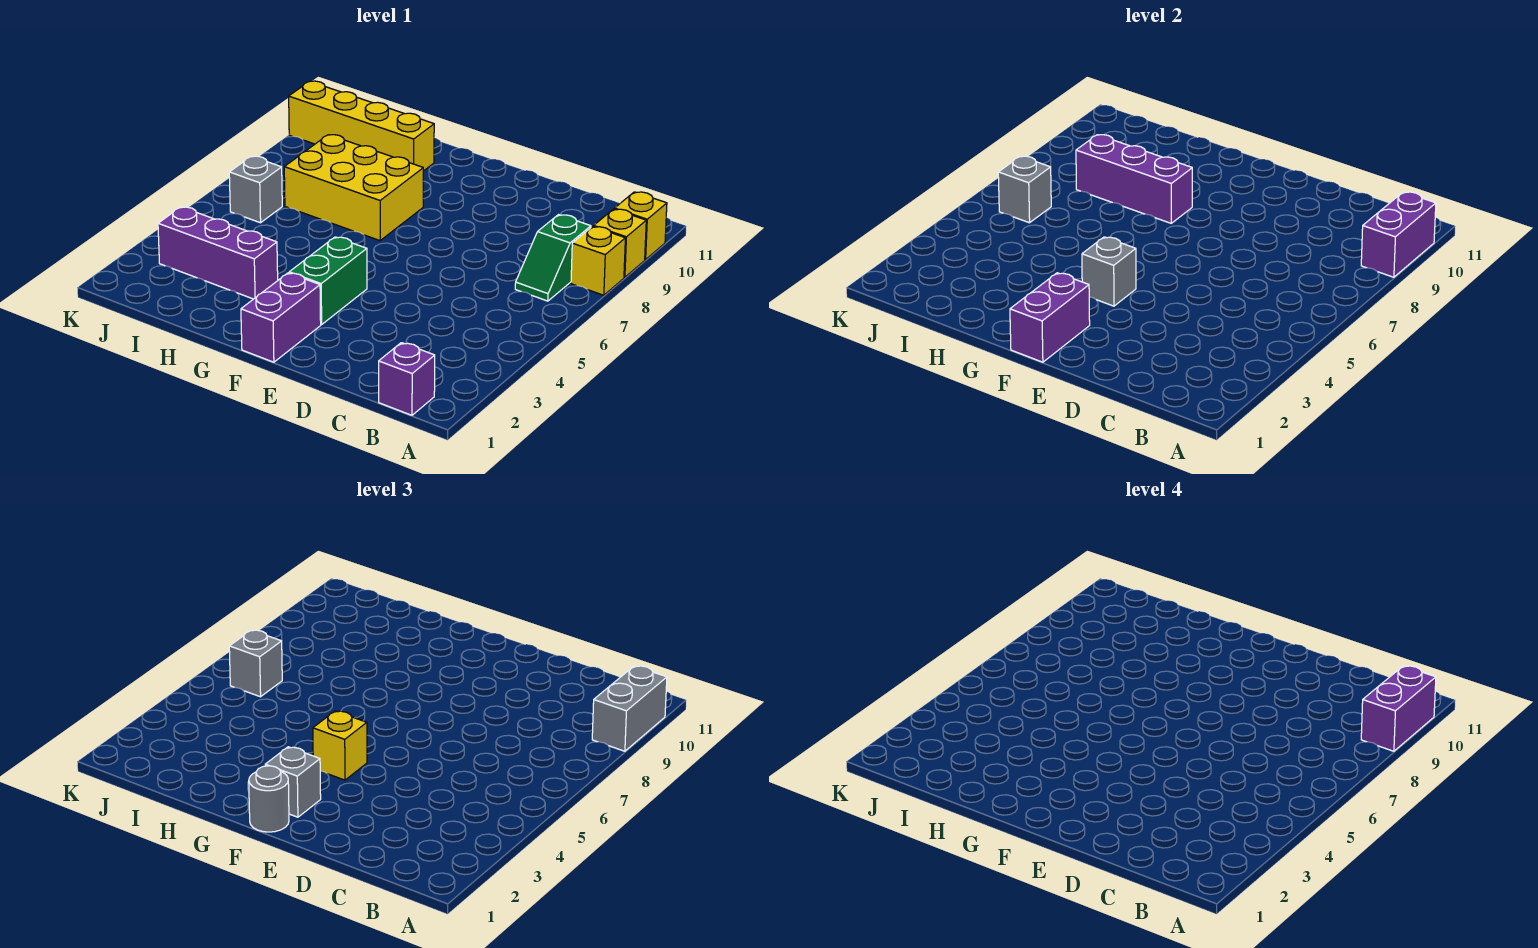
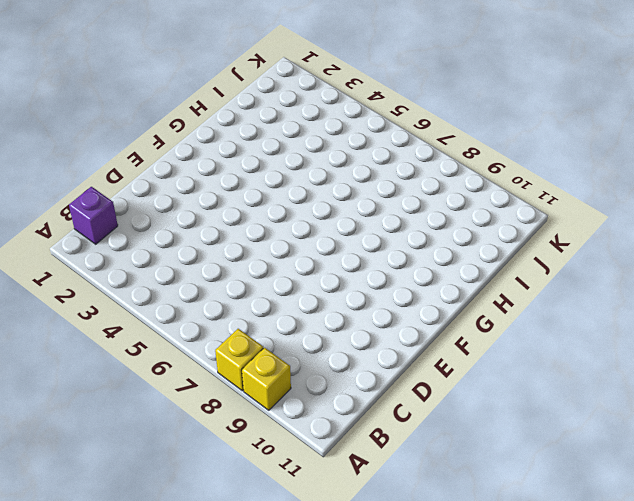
none -> yellow 1x1 brick [615,192,667,260]
none -> green 1x2 slope [515,215,591,301]
none -> purple 1x2 brick [241,273,321,362]

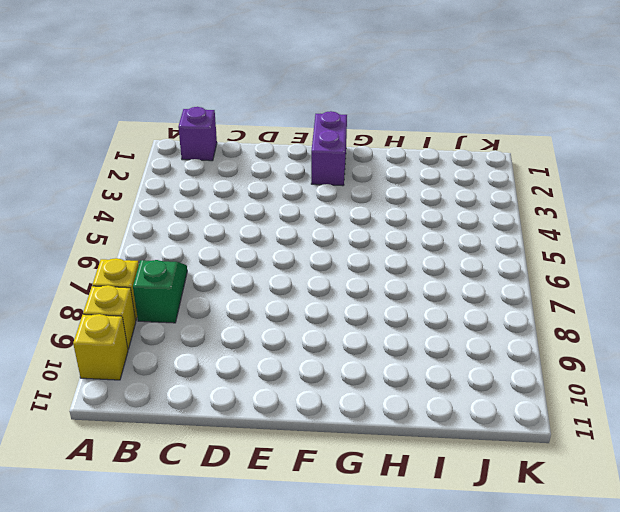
none -> green 1x2 brick [289,237,367,325]
none -> yellow 2x3 brick [284,135,423,241]
none -> purple 1x3 brick [158,207,278,299]

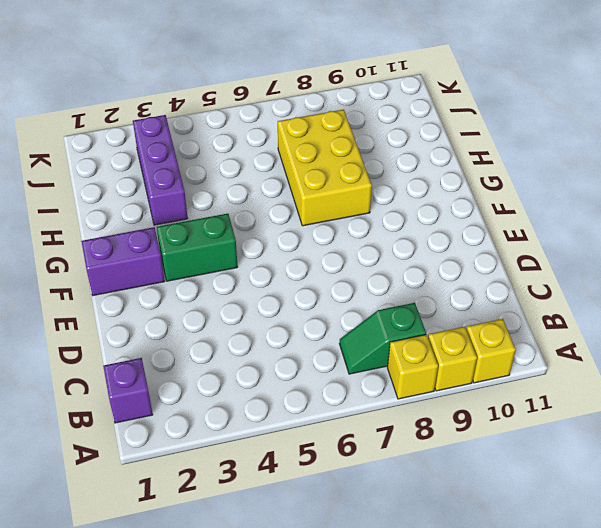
none -> yellow 1x4 brick [289,81,434,171]
none -> grey 1x1 brick [229,156,282,223]
none -> purple 1x2 brick [1361,192,1436,277]

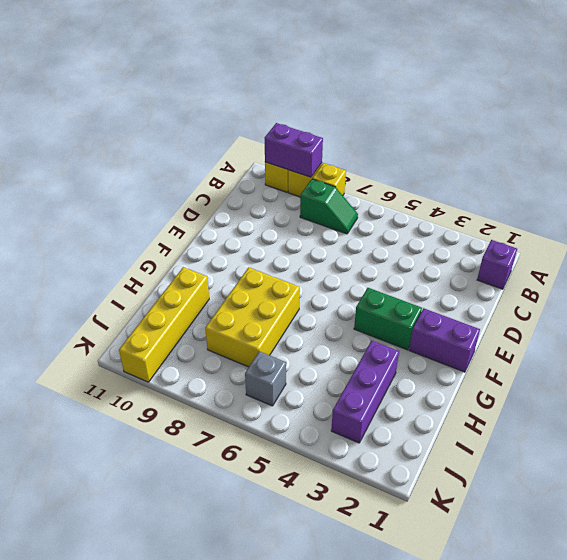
none -> purple 1x2 brick [1010,273,1090,362]
none -> grey 1x1 brick [1082,237,1136,306]
none -> purple 1x3 brick [1076,135,1192,223]

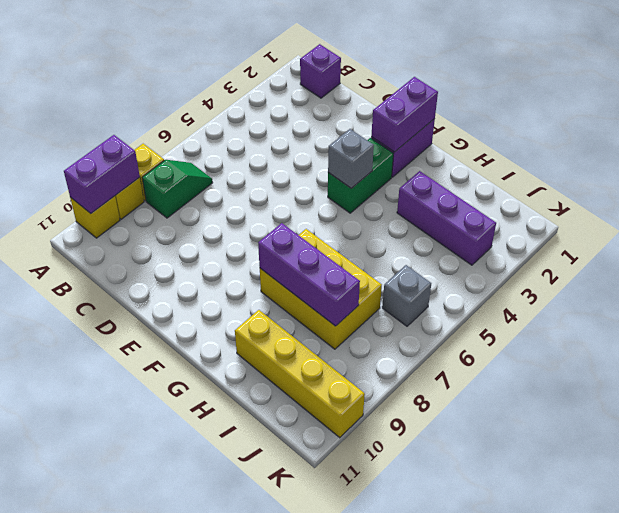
none -> grey 1x1 brick [998,156,1051,223]
none -> grey 1x2 brick [592,666,667,751]
none -> grey 1x1 round brick [249,766,289,832]

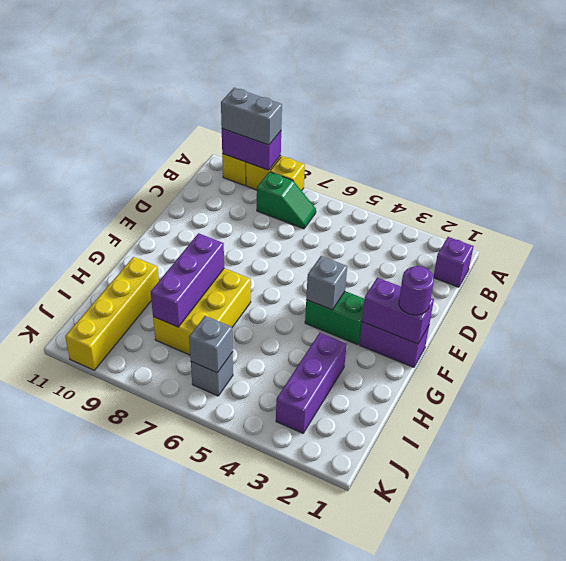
purple 1x1 round brick [399,266,434,315] -> grey 1x1 round brick [249,766,289,832]
none -> grey 1x1 brick [265,747,321,817]
none -> yellow 1x1 brick [313,711,367,780]
none -> grey 1x1 brick [229,630,282,697]

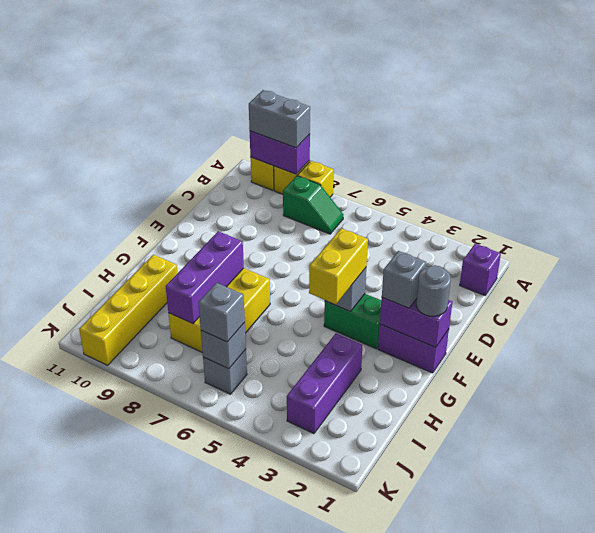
yellow 1x2 brick [309,228,368,304] -> yellow 1x1 brick [313,711,367,780]
none -> purple 1x2 brick [1361,666,1436,751]

